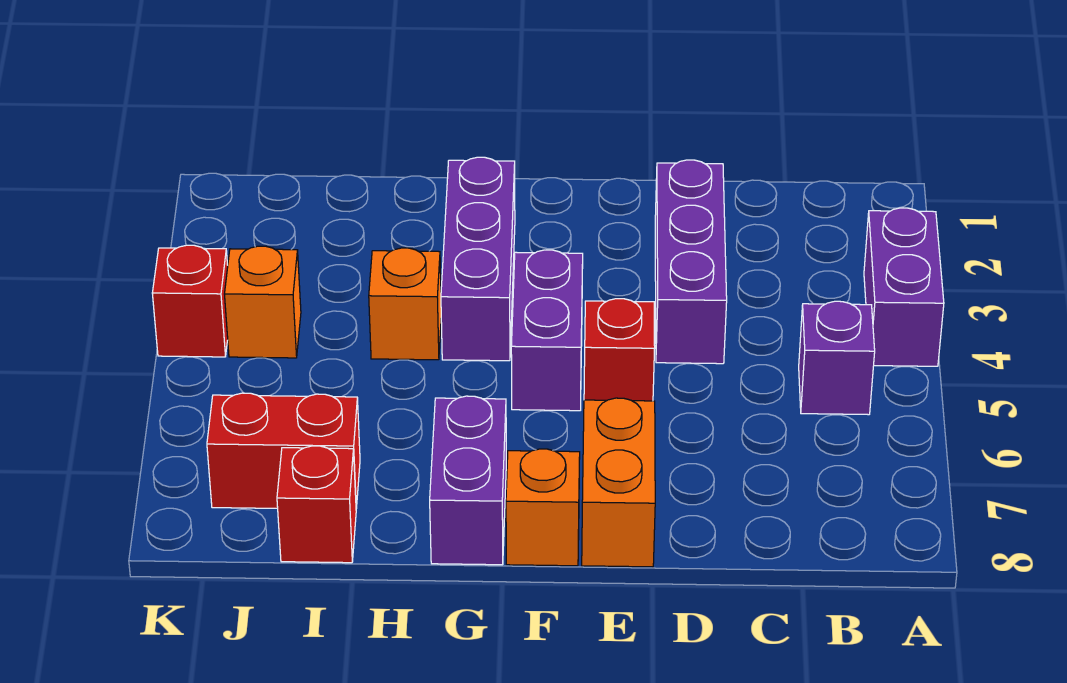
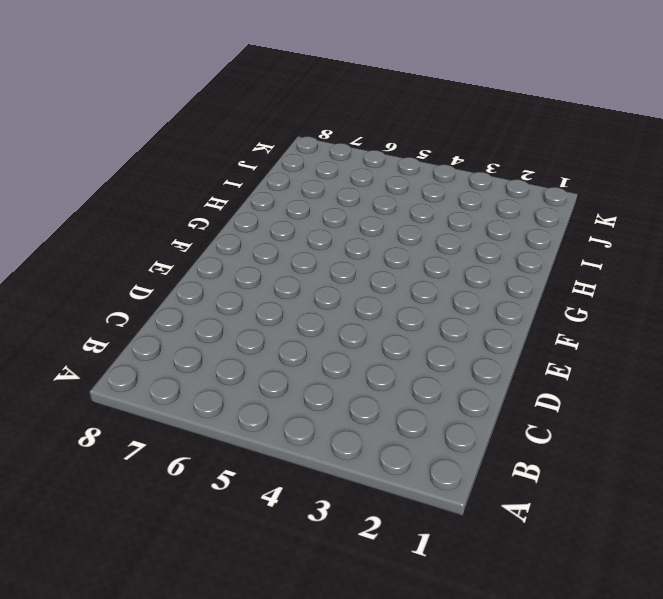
none -> purple 1x2 brick [864,208,944,366]
none -> purple 1x1 brick [799,301,875,415]
none -> purple 1x3 brick [655,160,727,364]

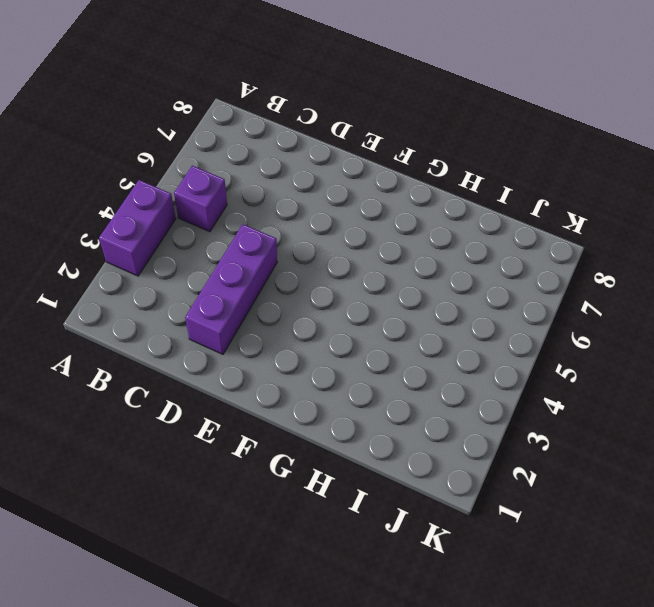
none -> red 1x1 brick [584,299,655,401]
none -> orange 1x2 brick [582,398,655,567]
none -> purple 1x2 brick [511,250,583,411]

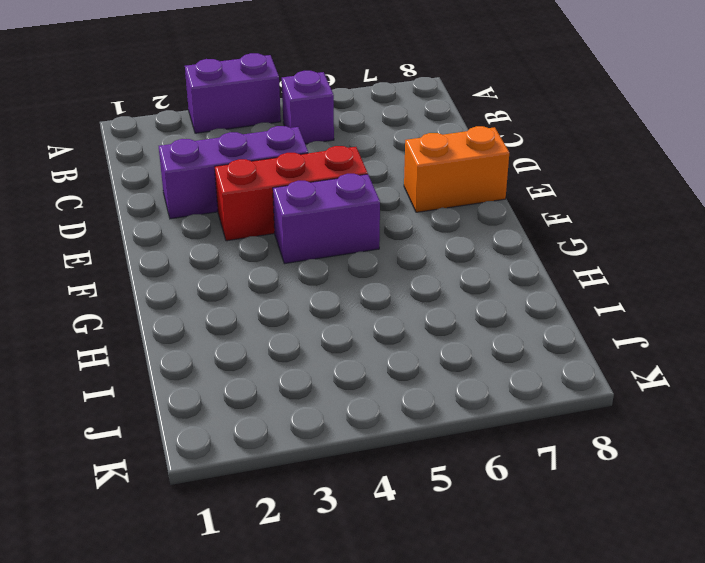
red 1x3 brick [215,146,368,241] -> red 1x1 brick [584,299,655,401]
none -> orange 1x1 brick [506,449,580,566]
none -> purple 1x3 brick [441,157,515,361]
none -> purple 1x2 brick [430,396,506,565]

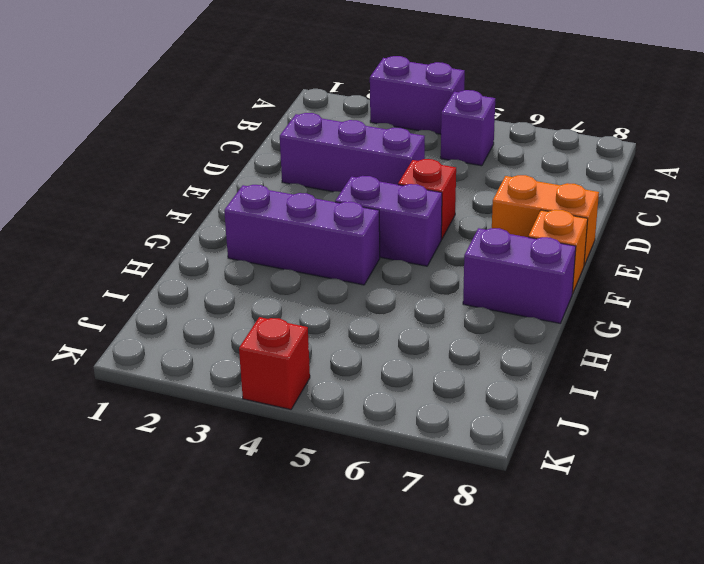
none -> orange 1x1 brick [369,248,441,360]
none -> red 1x2 brick [207,393,360,508]
none -> red 1x1 brick [277,446,356,563]

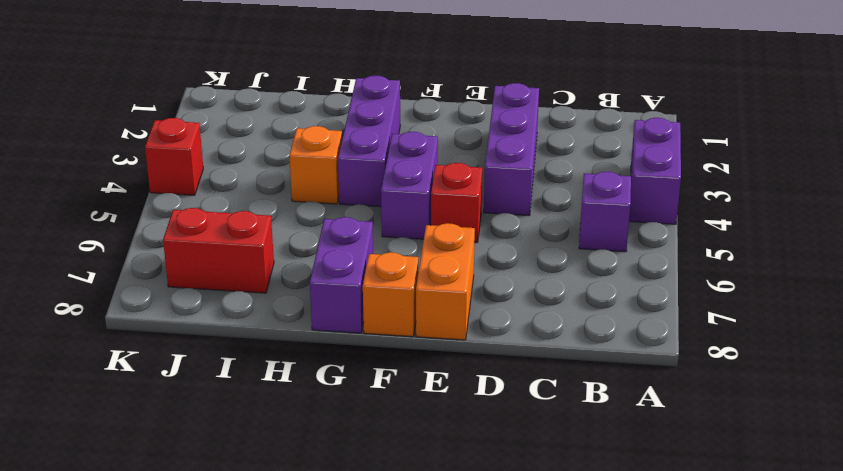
none -> red 1x1 brick [277,446,356,563]
none -> orange 1x1 brick [225,246,301,358]

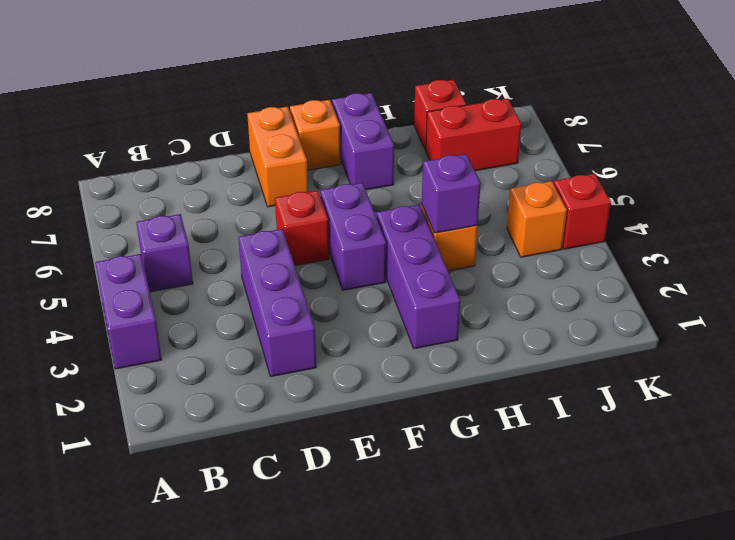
purple 1x1 brick [422,154,481,233] -> none

